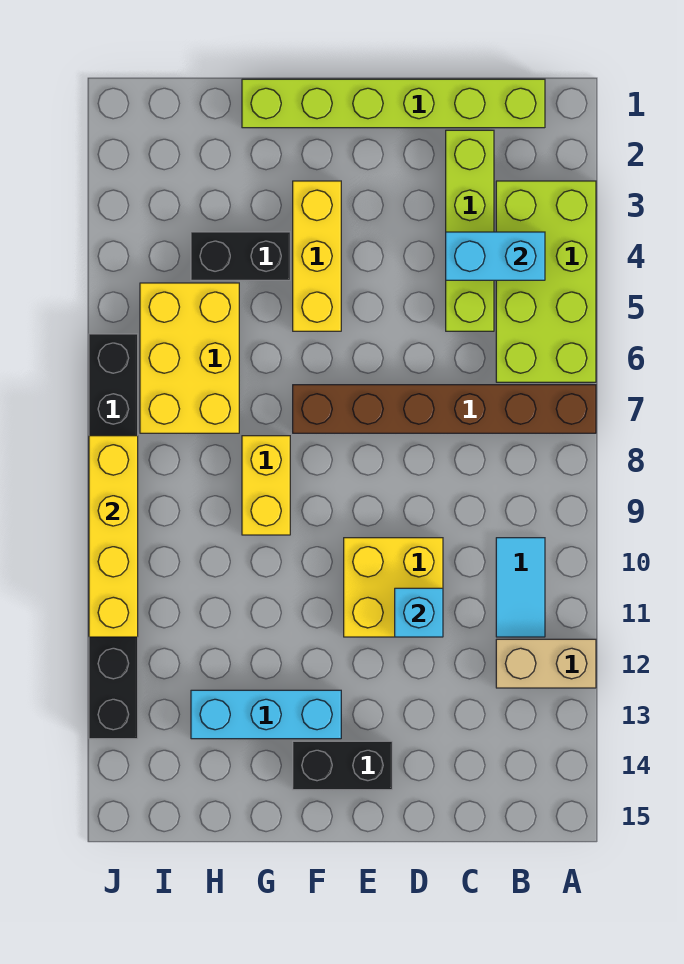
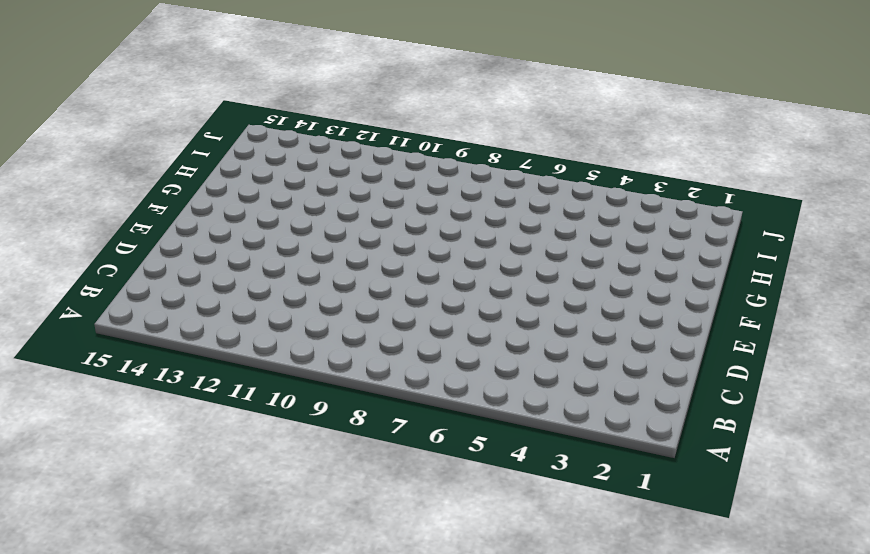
none -> lime 2x4 brick [496,181,596,382]
none -> brown 1x6 brick [293,385,596,433]
none -> tan 1x2 brick [496,639,596,688]

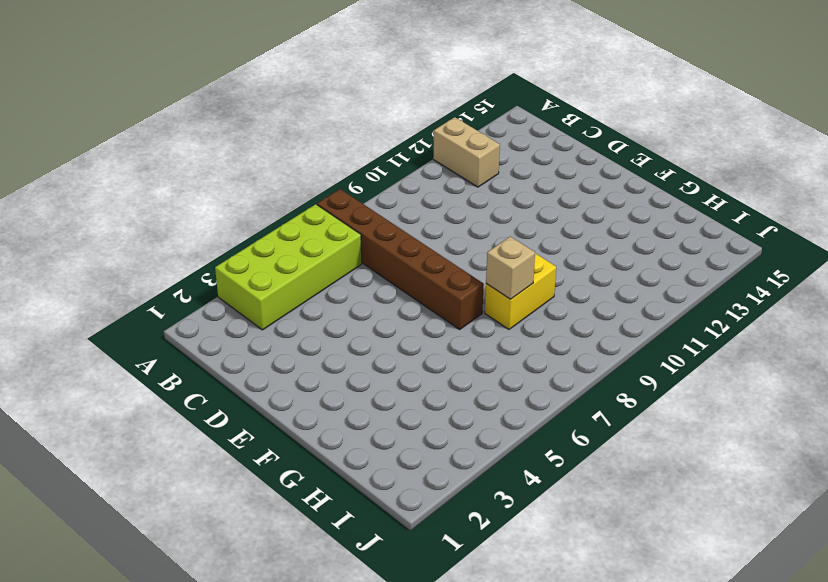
tan 1x1 brick [486,236,535,299] -> none
none -> lime 1x6 brick [242,79,545,128]
none -> cyan 1x2 tile [496,538,545,637]
none -> lime 1x4 brick [446,130,494,331]

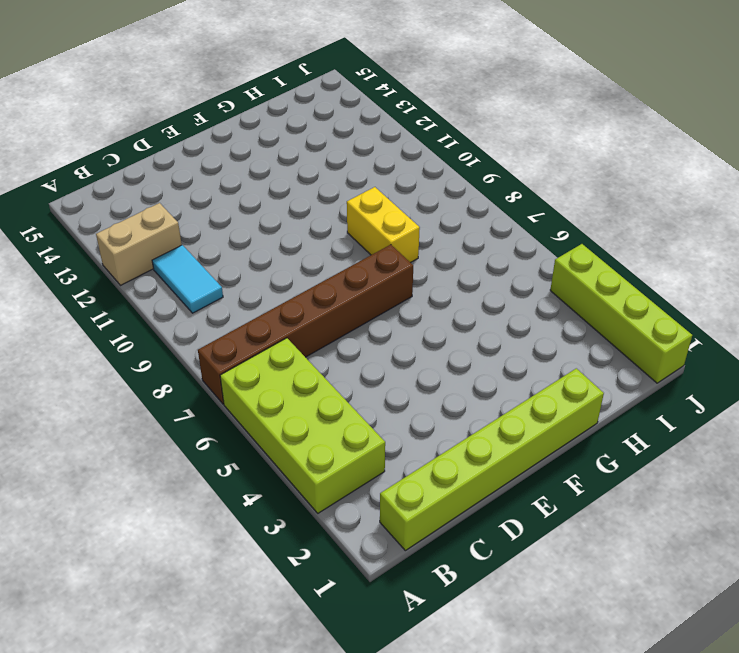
lime 1x4 brick [550,244,692,383] -> lime 1x4 brick moved to [446,130,494,331]
none -> yellow 2x2 brick [344,538,443,637]
none -> black 1x2 brick [293,741,392,790]
none -> yellow 1x3 brick [293,181,341,331]

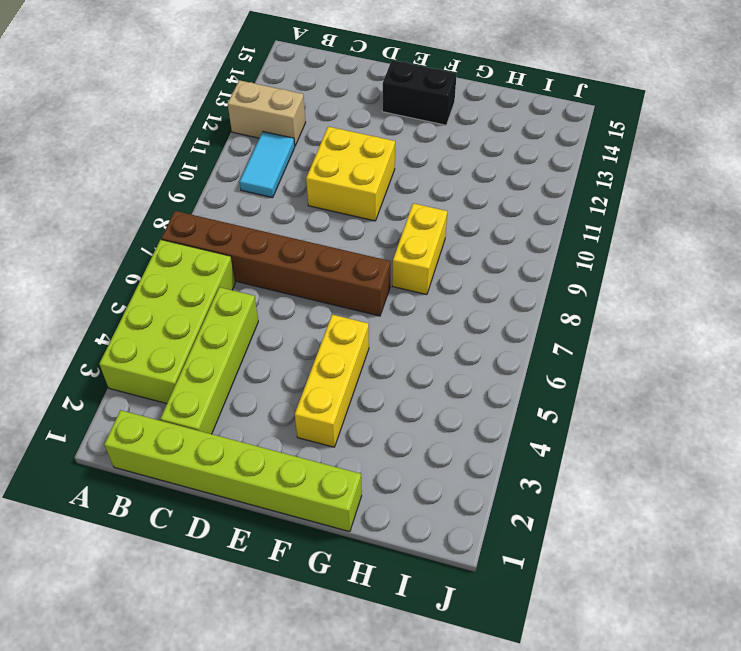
none -> cyan 1x3 brick [191,690,341,739]
none -> black 1x2 brick [191,232,290,280]
none -> yellow 2x3 brick [140,283,239,433]

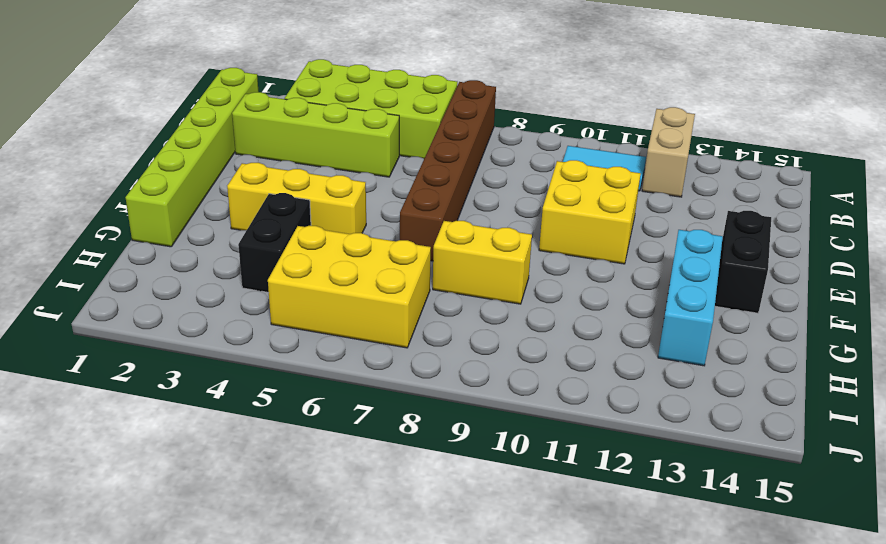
none -> black 1x8 brick [89,334,138,739]
none -> cyan 1x2 brick [446,232,545,280]
none -> cyan 1x1 brick [395,588,443,637]

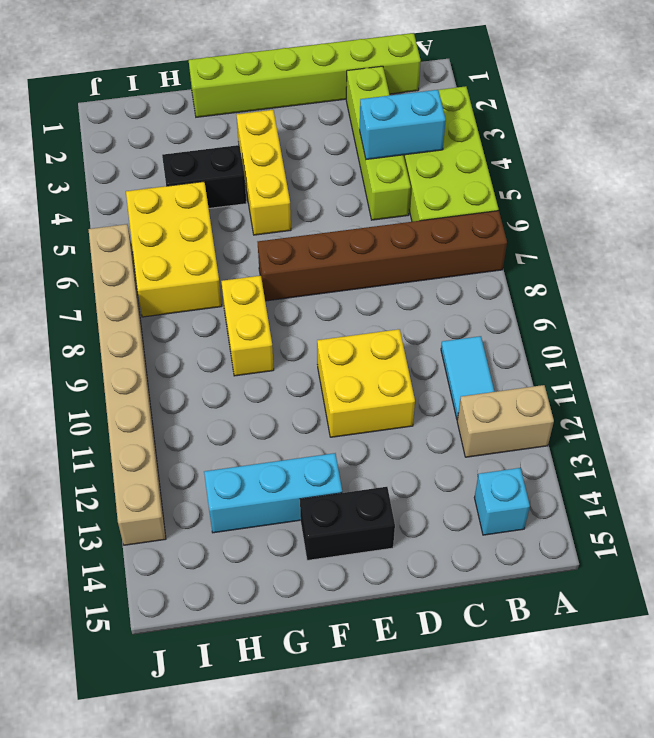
cyan 1x1 brick [474,468,530,535] -> cyan 1x1 brick moved to [395,588,443,637]
tan 1x8 brick [88,224,166,545] -> black 1x8 brick [89,334,138,739]
none -> yellow 1x4 brick [89,436,138,637]

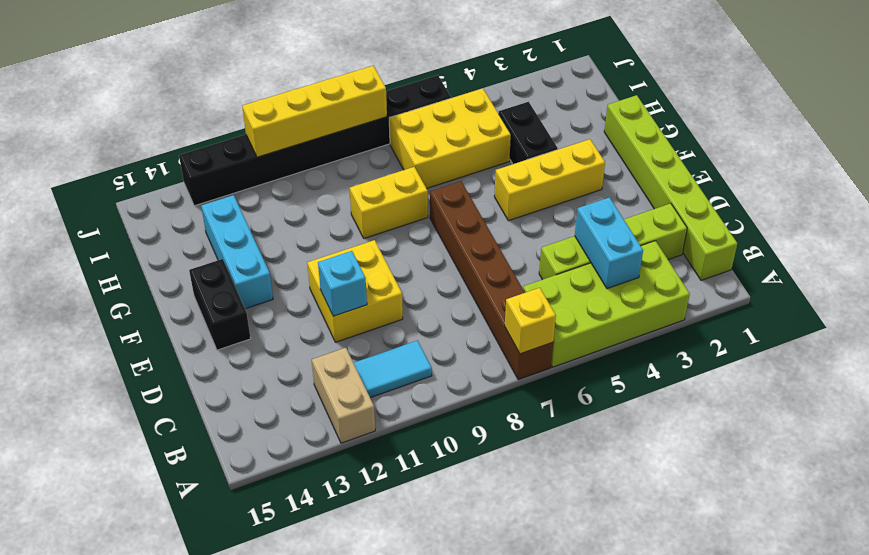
yellow 1x1 brick [505,288,556,354] -> none

